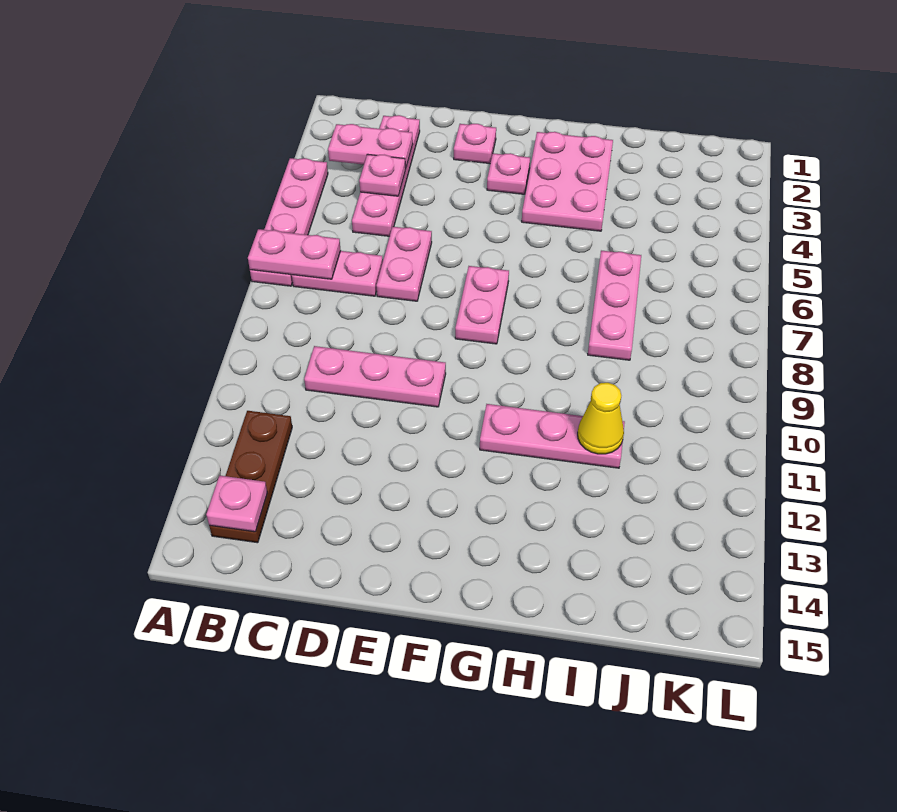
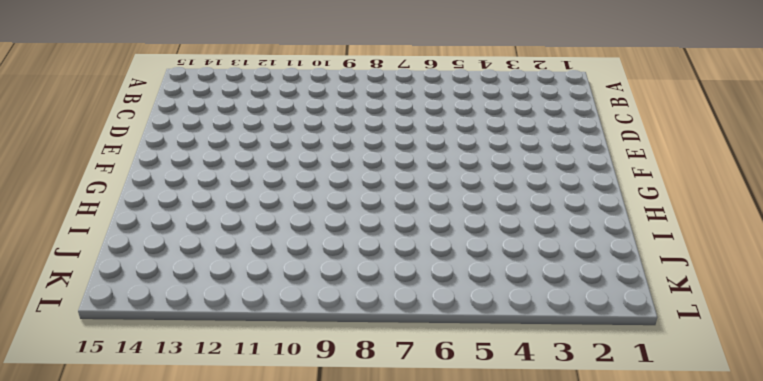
none -> pink 1x4 plate [250,158,328,286]
none -> pink 1x2 plate [292,251,383,296]
none -> brown 1x3 plate [209,411,292,543]

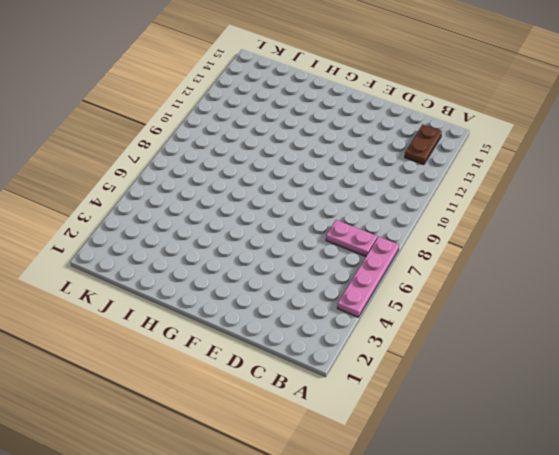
brown 1x2 plate [405,125,442,165] -> brown 1x3 plate [209,411,292,543]
none -> pink 1x4 plate [352,115,420,236]
none -> pink 1x3 plate [304,346,446,407]
none -> pink 1x2 plate [376,227,432,301]

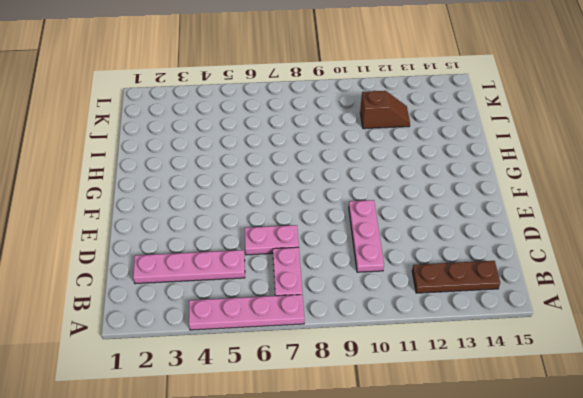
brown 1x2 slope [360,91,410,129] -> none
none -> pink 1x1 plate [454,124,496,164]
none -> pink 1x1 plate [487,153,530,194]
none -> pink 1x2 plate [455,266,509,344]

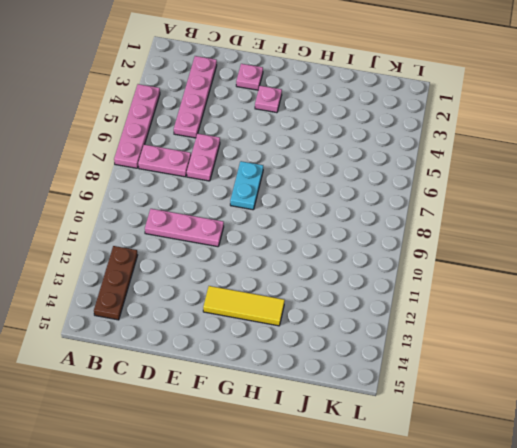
cyan 1x2 plate [230,161,263,210] -> pink 1x2 plate [455,266,509,344]
yellow 1x3 tile [203,286,285,326] -> none
none -> pink 2x3 plate [522,132,613,231]
none -> pink 1x3 plate [480,404,625,468]
none -> pink 1x3 plate [588,251,641,360]

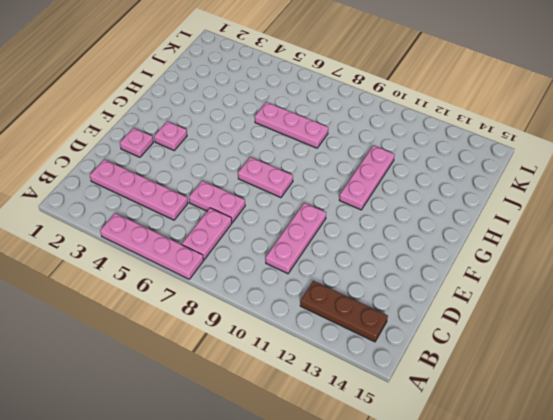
none -> pink 2x3 plate [522,132,613,231]
none -> pink 1x2 plate [248,229,341,279]
none -> pink 1x2 plate [328,124,413,169]

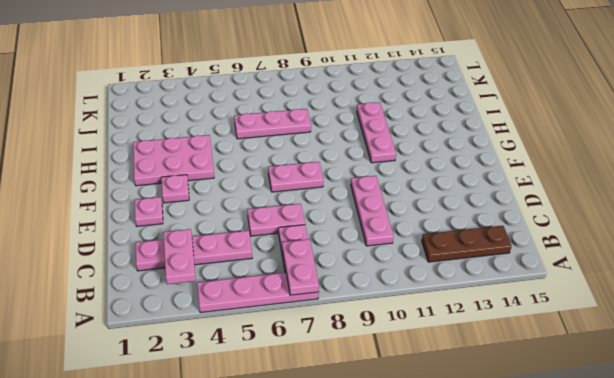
none -> pink 1x1 plate [206,475,267,532]
none -> pink 1x1 plate [359,154,405,196]
none -> yellow 1x1 cone [578,383,624,454]

